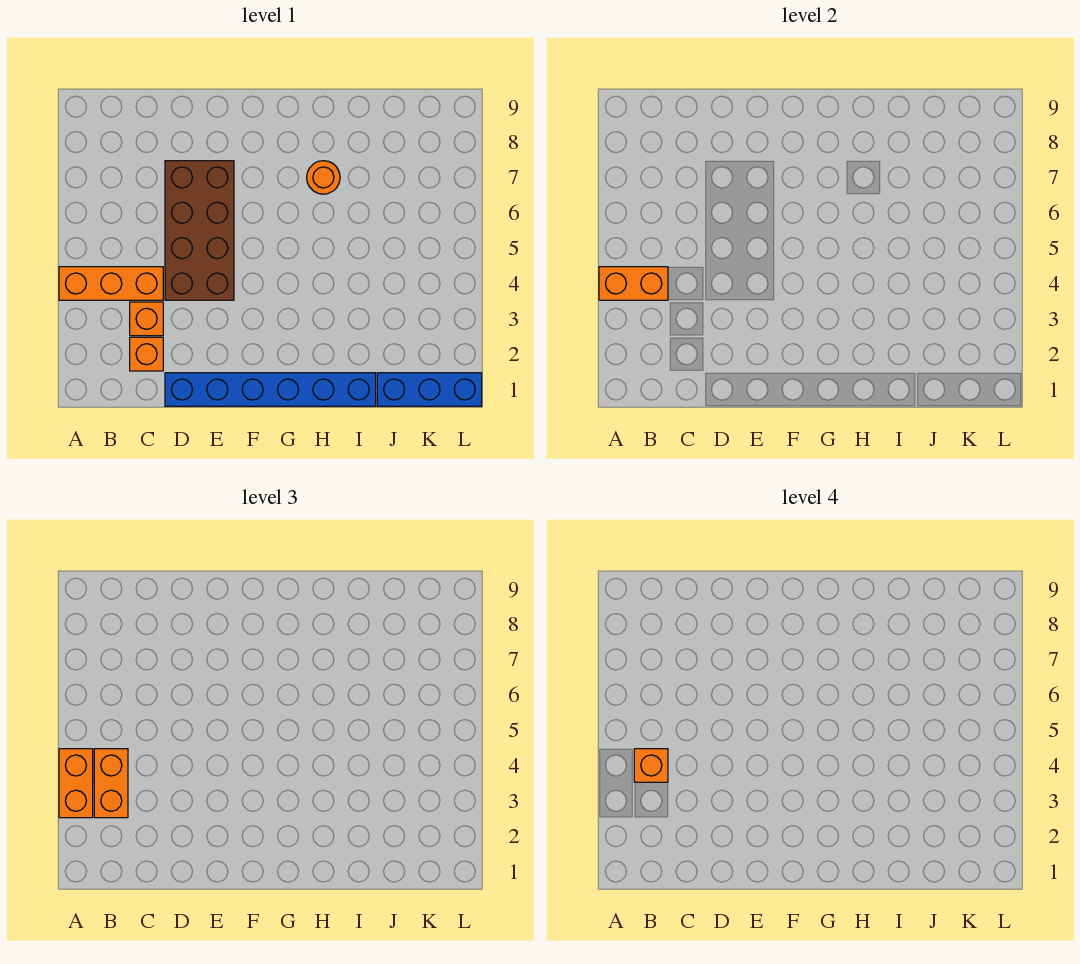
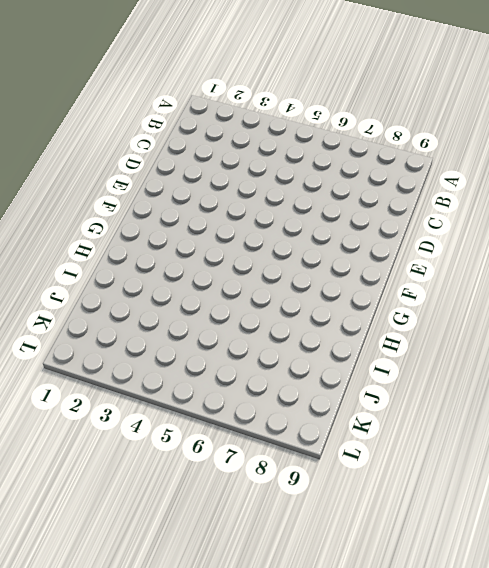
none -> orange 1x3 brick [59,267,163,300]
none -> orange 1x1 brick [130,337,163,371]

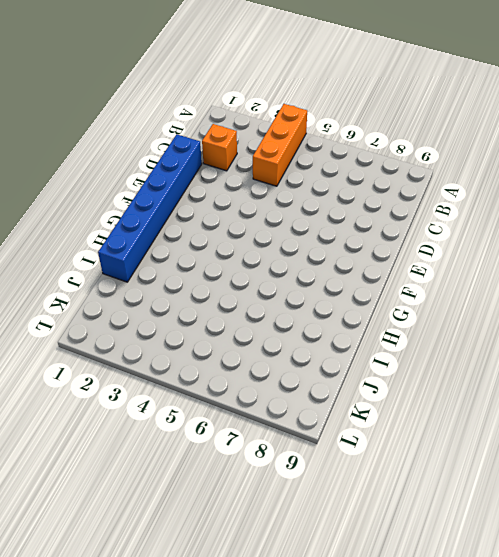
none -> orange 1x1 brick [130,302,163,336]
none -> brown 2x4 brick [165,161,234,300]

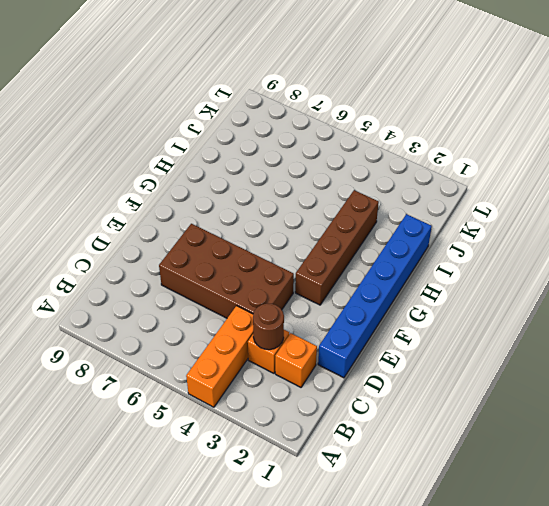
brown 1x1 round brick [253,303,284,350] -> none
brown 1x4 brick [295,190,379,305] -> none
none -> orange 1x1 round brick [307,161,340,194]
none -> blue 1x3 brick [377,373,482,406]

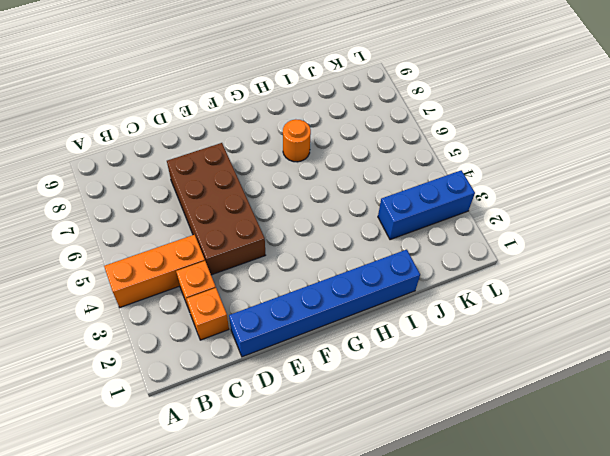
blue 1x3 brick [378,170,475,240] -> blue 1x3 brick moved to [377,373,482,406]
none -> orange 1x2 brick [599,267,668,300]
none -> orange 1x2 brick [59,749,93,818]

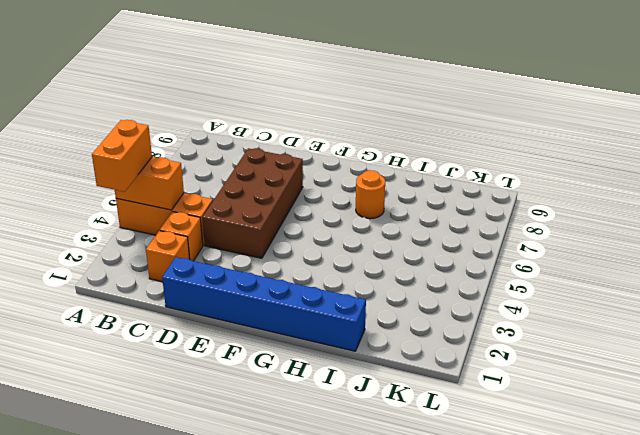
none -> blue 1x3 brick [377,373,482,406]
none -> orange 1x2 brick [94,749,128,818]

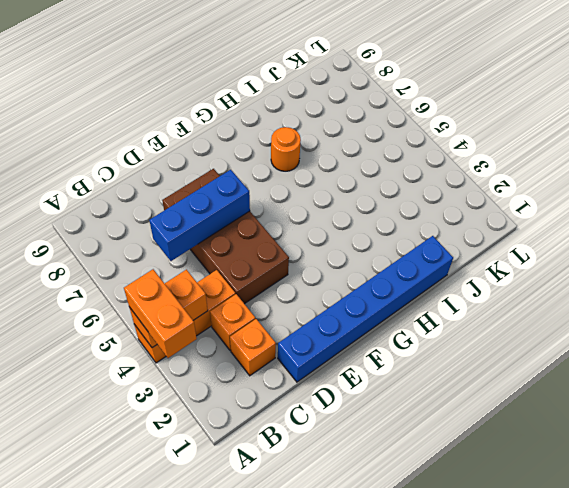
blue 1x3 brick [149,170,250,261] -> blue 1x3 brick moved to [377,373,482,406]
none -> orange 1x2 brick [94,749,128,818]
none -> orange 1x1 brick [634,749,668,782]

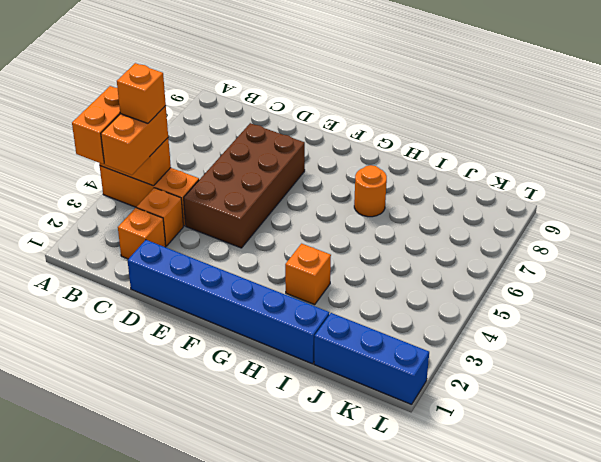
orange 1x1 brick [285,244,331,305] -> none

